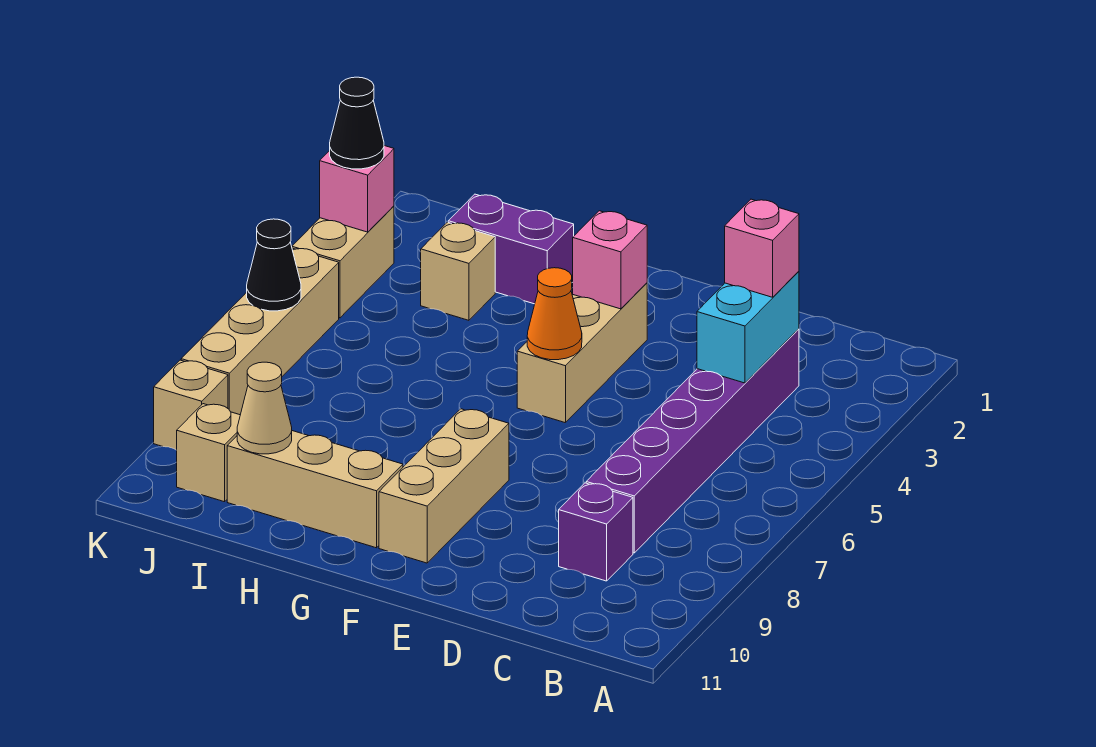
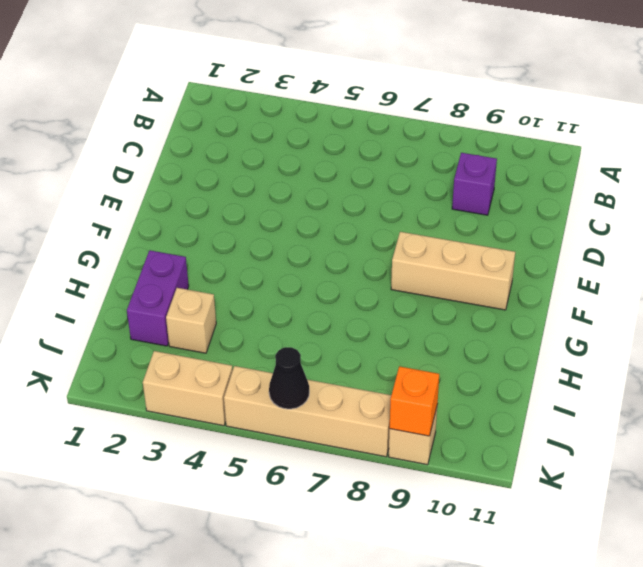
orange 1x1 brick [390,366,439,436] -> none
none -> purple 1x6 brick [586,329,799,553]
none -> tan 1x3 brick [517,283,647,423]
none -> tan 1x3 brick [227,431,403,548]

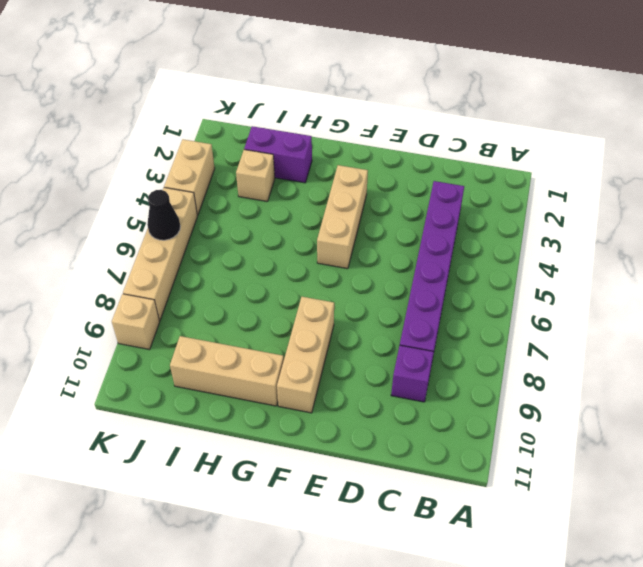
none -> tan 1x1 brick [177,404,240,502]
none -> cyan 1x2 brick [697,271,799,383]
none -> pink 1x1 brick [573,211,647,309]

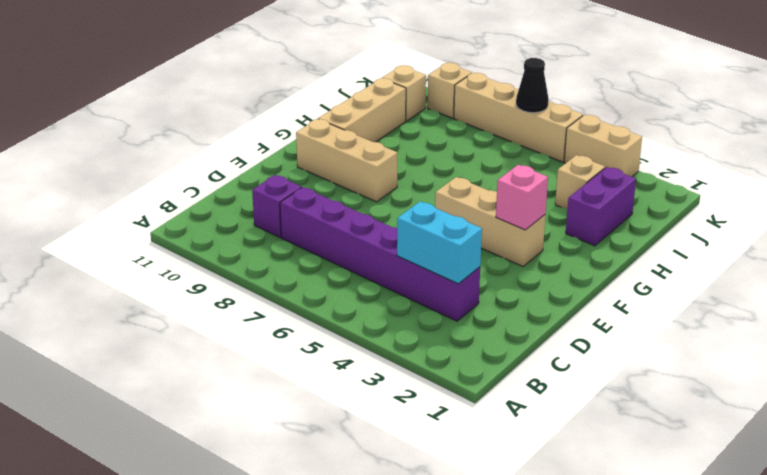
none -> orange 1x1 cone [527,268,582,360]
none -> tan 1x1 cone [237,362,292,454]
none -> pink 1x1 brick [320,146,394,232]

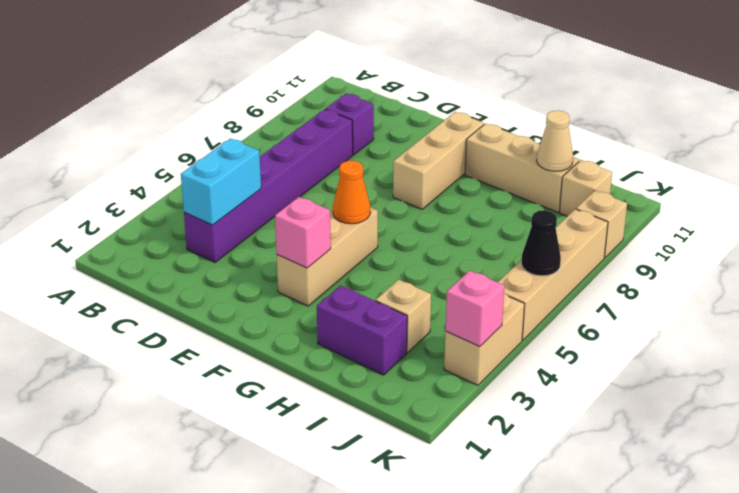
none -> pink 1x1 brick [725,199,799,297]
none -> black 1x1 cone [330,77,384,169]

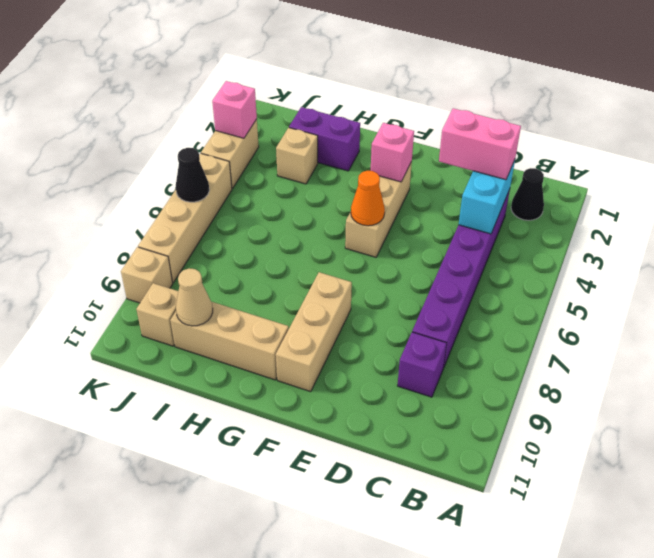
black 1x1 cone [511,168,544,220] -> black 1x1 cone moved to [330,77,384,169]
pink 1x2 brick [439,108,521,180] -> pink 1x1 brick [725,199,799,297]

